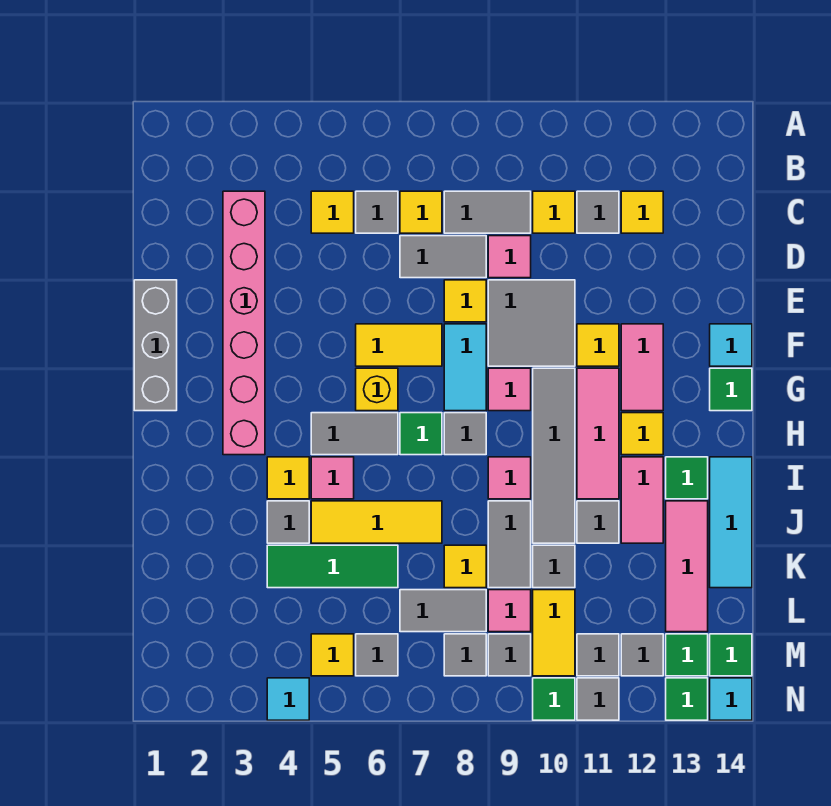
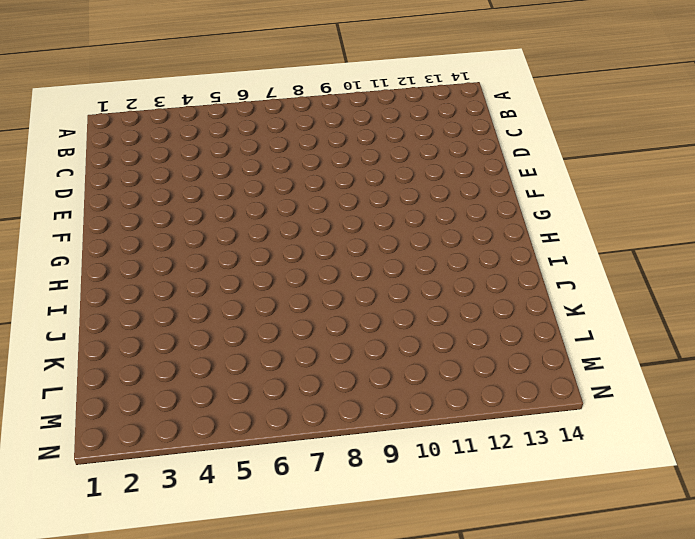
none -> pink 1x6 brick [223,191,265,455]
none -> yellow 1x1 tile [311,191,354,233]
none -> grey 1x1 tile [356,191,398,233]
none -> yellow 1x1 tile [400,191,442,233]

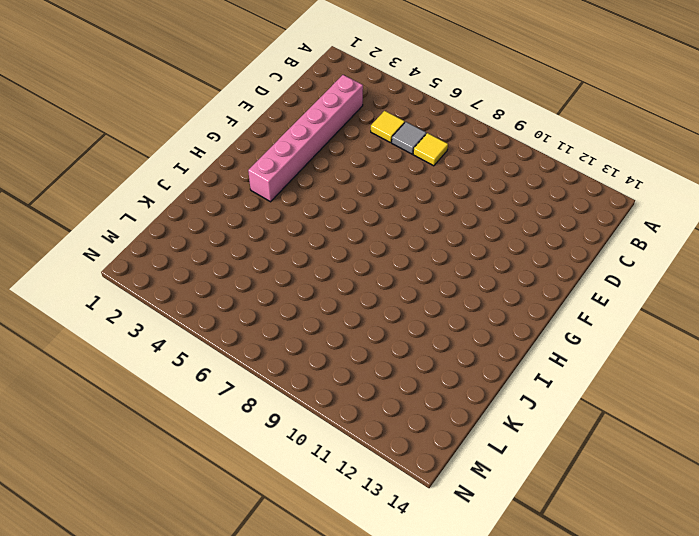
none -> grey 1x2 tile [444,191,531,233]
none -> yellow 1x1 tile [533,191,575,233]
none -> grey 1x1 tile [577,191,619,233]
none -> yellow 1x1 tile [621,191,663,233]

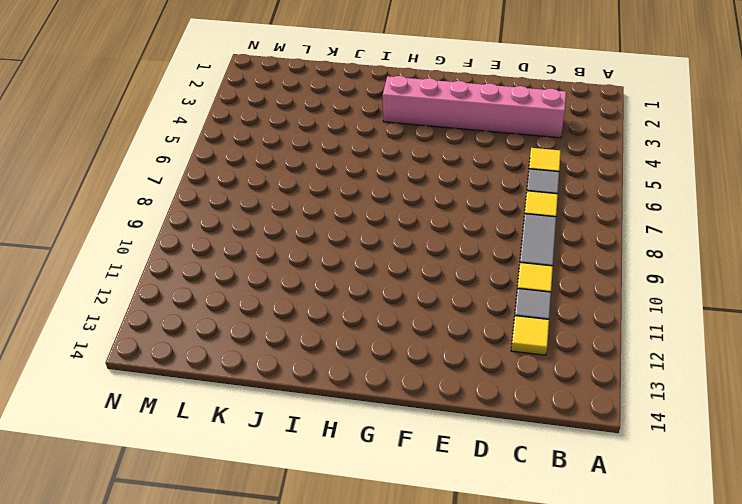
none -> grey 1x2 tile [400,236,486,278]
none -> pink 1x1 tile [488,236,531,278]
none -> grey 1x3 brick [134,280,177,411]
none -> yellow 1x1 tile [444,280,486,322]

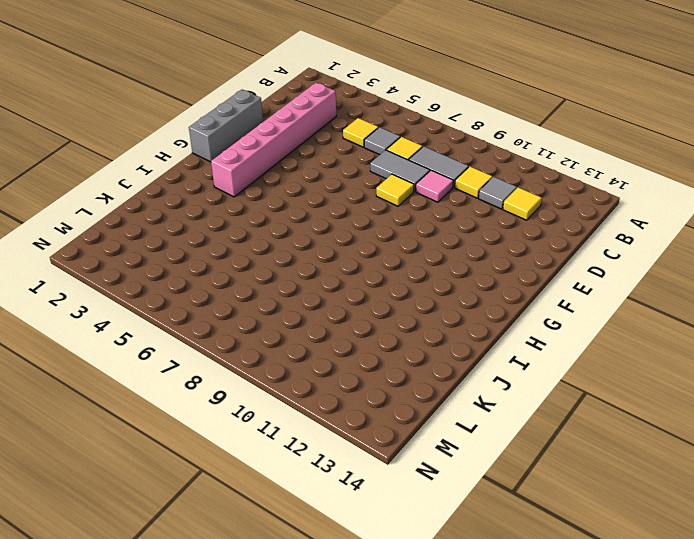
none -> grey 2x2 tile [488,280,575,366]
none -> yellow 1x2 tile [356,324,442,366]
none -> cyan 1x2 tile [444,324,486,411]
none -> yellow 1x1 tile [577,324,619,366]

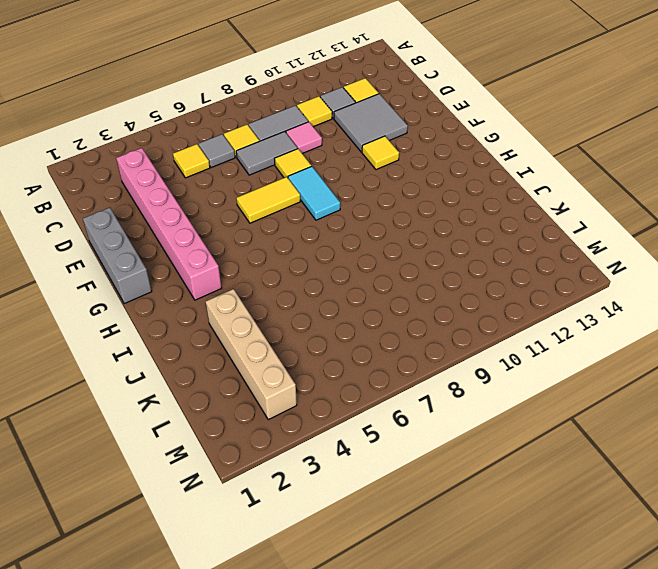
grey 2x2 tile [334,94,408,152] -> grey 2x2 tile moved to [488,280,575,366]
tan 1x4 brick [206,289,297,419] -> none
none -> pink 1x2 tile [621,324,663,411]
none -> cyan 1x1 tile [710,324,752,366]
none -> yellow 1x1 brick [356,368,398,411]
none -> pink 1x1 tile [488,368,531,411]

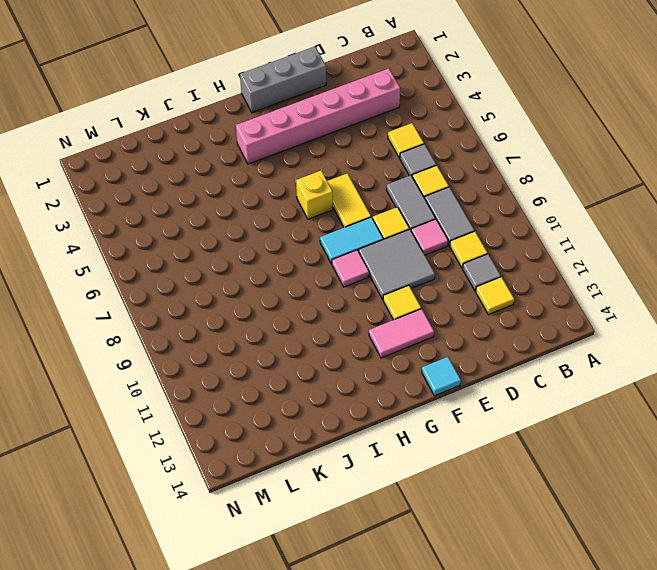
none -> grey 1x4 tile [533,368,575,543]
none -> pink 1x3 tile [577,368,619,499]
none -> green 1x1 tile [710,368,752,411]
none -> grey 1x2 tile [311,413,398,455]

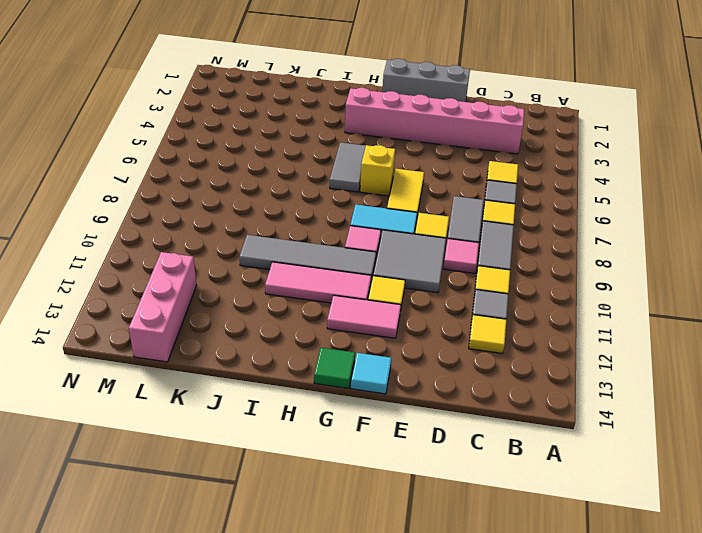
pink 1x3 brick [129,252,197,362] -> pink 1x3 tile [666,501,708,632]
none -> green 1x1 tile [400,413,442,455]
none -> grey 1x1 tile [444,413,486,455]
none -> yellow 1x1 tile [621,413,663,455]
none -> yellow 1x1 tile [267,457,309,499]

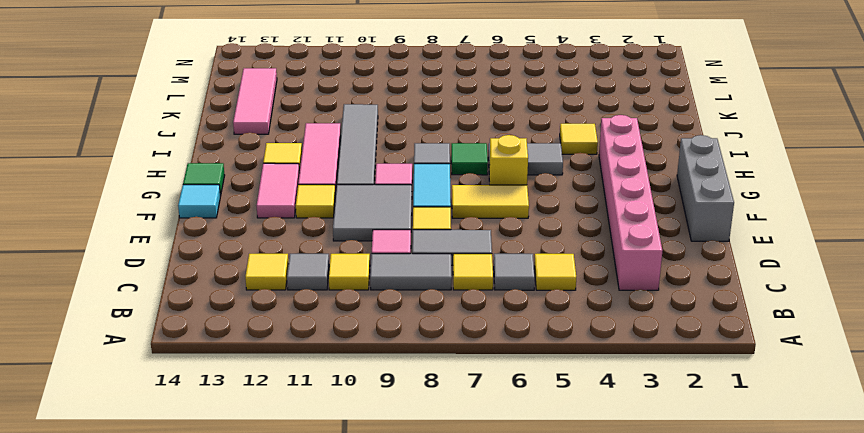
none -> pink 1x1 tile [311,457,354,499]
none -> pink 1x1 tile [488,457,531,499]
none -> pink 1x2 tile [621,457,663,543]
none -> green 1x1 tile [666,457,708,499]

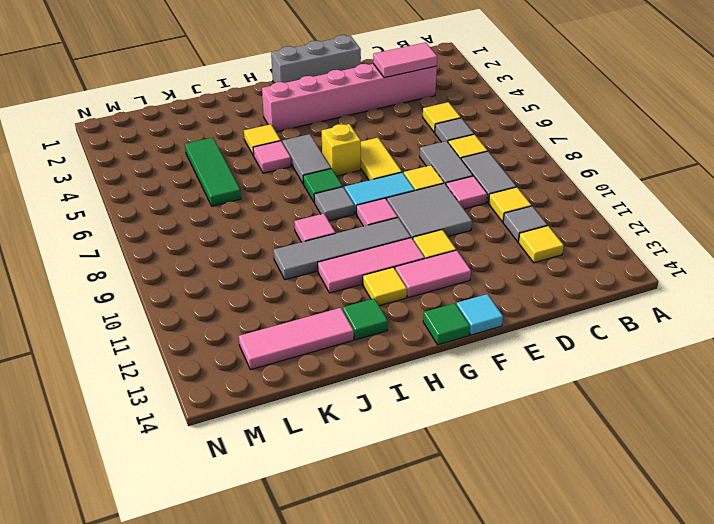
pink 1x2 tile [373,42,437,78] -> pink 1x2 tile moved to [621,457,663,543]
none -> cyan 1x3 tile [710,457,752,588]
none -> grey 1x1 tile [267,501,309,543]
none -> yellow 1x3 tile [311,501,442,543]
none -> grey 1x2 tile [488,501,531,588]

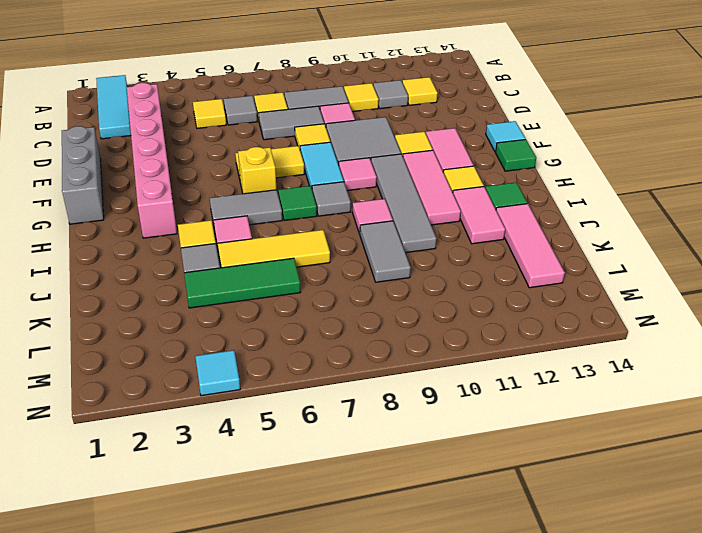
cyan 1x3 tile [96,75,131,139] -> cyan 1x3 tile moved to [710,457,752,588]
none -> grey 1x1 tile [577,501,619,543]
none -> yellow 1x1 tile [444,545,486,588]
none -> grey 1x1 tile [533,545,575,588]
none -> grey 1x2 tile [400,590,486,632]

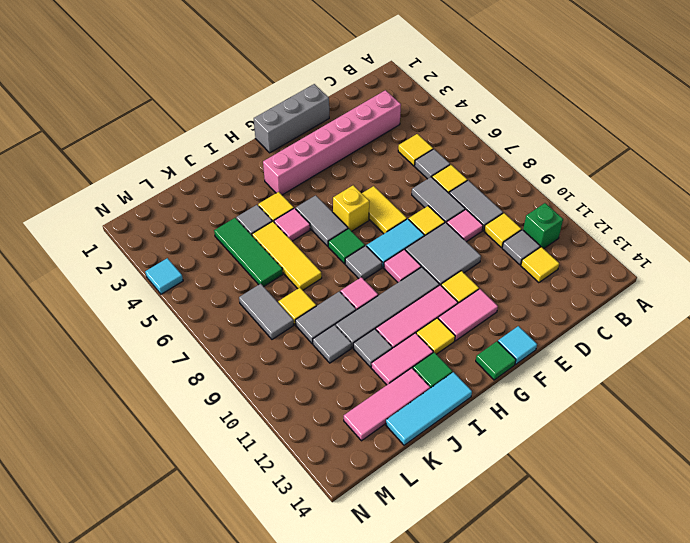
green 1x1 brick [523,203,563,249] -> none
none -> pink 1x1 tile [488,590,531,632]
none -> yellow 1x2 tile [533,590,575,676]
none -> yellow 1x1 tile [311,634,354,676]
none -> grey 1x1 tile [356,634,398,676]

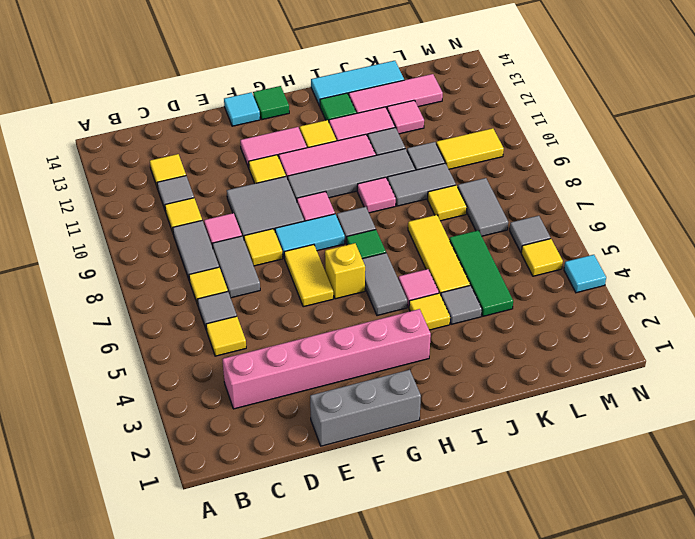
pink 1x1 tile [387,100,424,134] -> pink 1x1 tile moved to [488,590,531,632]
none -> grey 1x1 tile [444,634,486,676]
none -> grey 1x1 tile [488,634,531,676]
none -> grey 1x1 tile [577,634,619,676]
none -> grey 1x1 tile [621,634,663,676]

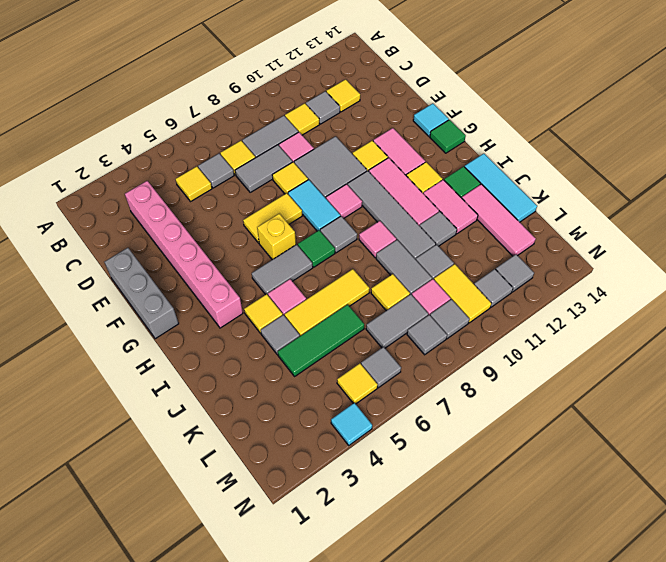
none -> green 1x1 tile [666,634,708,676]
none -> green 1x1 tile [710,634,752,676]
none -> green 1x1 tile [533,678,575,720]
none -> grey 1x1 tile [577,678,619,720]

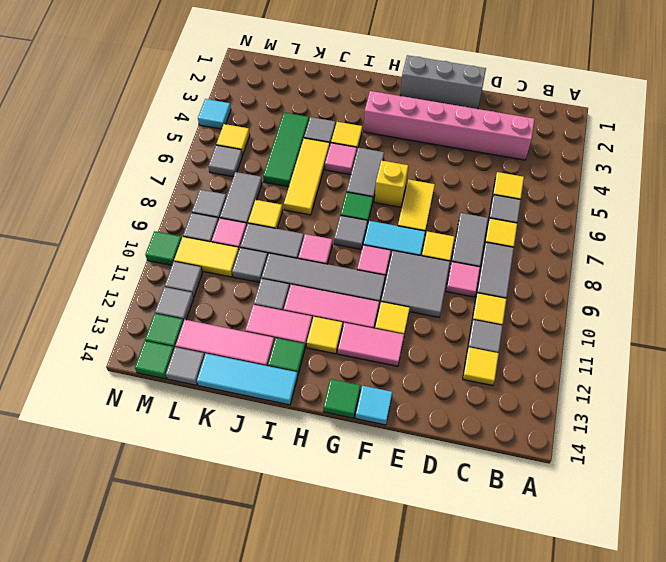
grey 1x1 tile [166,347,205,385] -> grey 1x1 tile moved to [577,678,619,720]
none -> green 1x1 tile [666,678,708,720]
none -> cyan 1x1 tile [710,678,752,720]

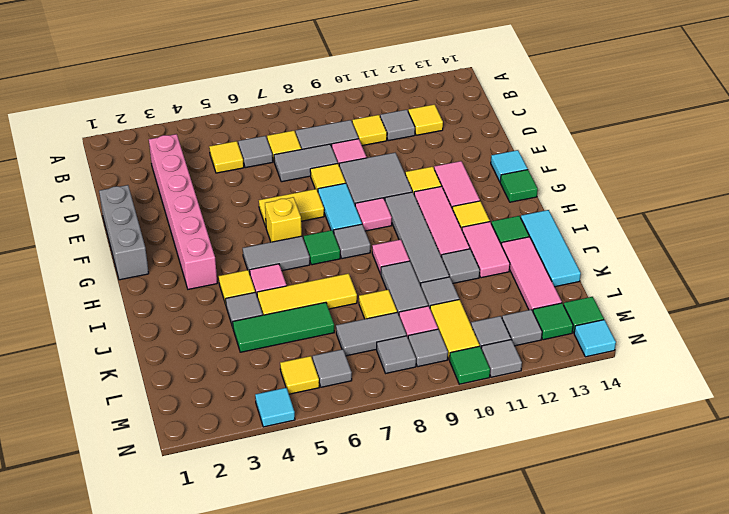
none -> green 1x1 tile [666,678,708,720]

